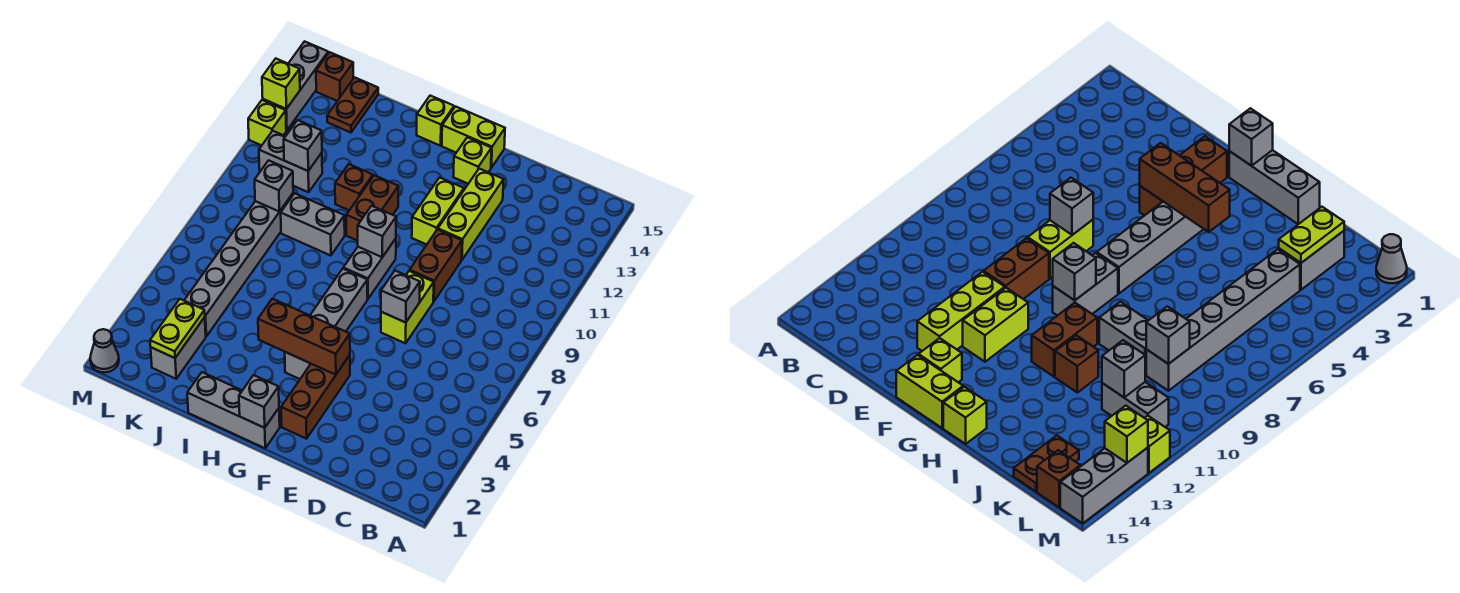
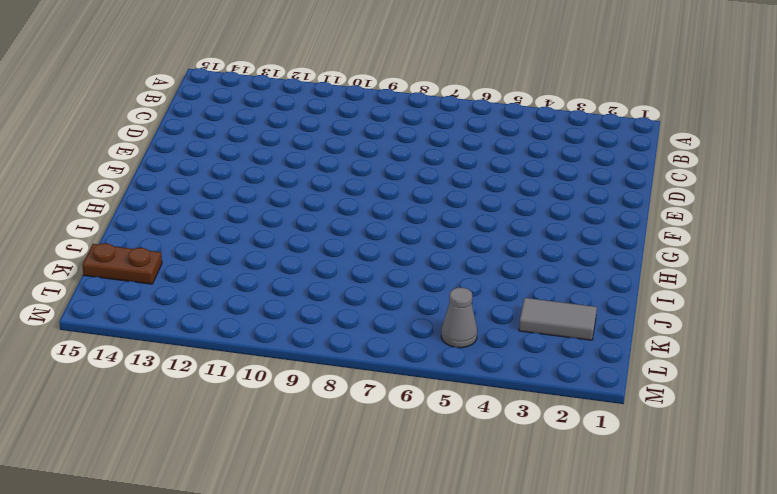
grey 1x2 tile [519,298,597,340] -> grey 1x2 brick [151,317,206,379]
grey 1x1 cone [441,288,477,348] -> grey 1x1 cone moved to [90,329,119,372]
none -> lime 1x2 brick [381,271,434,343]
none -> brown 1x2 brick [410,230,462,301]
none -> lime 1x3 brick [438,169,504,260]
none -> brown 1x3 brick [281,355,350,439]

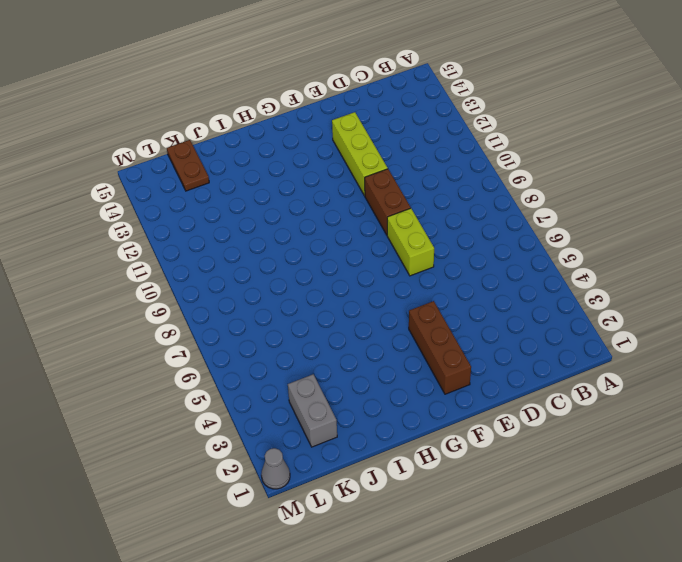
none -> lime 1x2 brick [412,177,464,245]
none -> lime 1x1 brick [453,137,492,184]
none -> lime 1x2 brick [442,107,505,168]
none -> grey 1x3 brick [187,372,280,448]

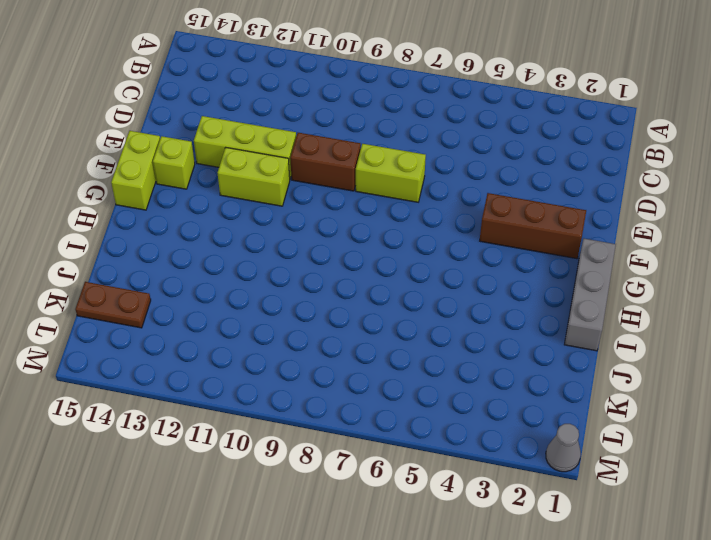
none -> grey 1x4 brick [285,269,367,379]
none -> grey 1x2 brick [343,239,396,299]
none -> brown 1x2 brick [346,175,399,241]
none -> lime 1x1 brick [417,96,454,146]

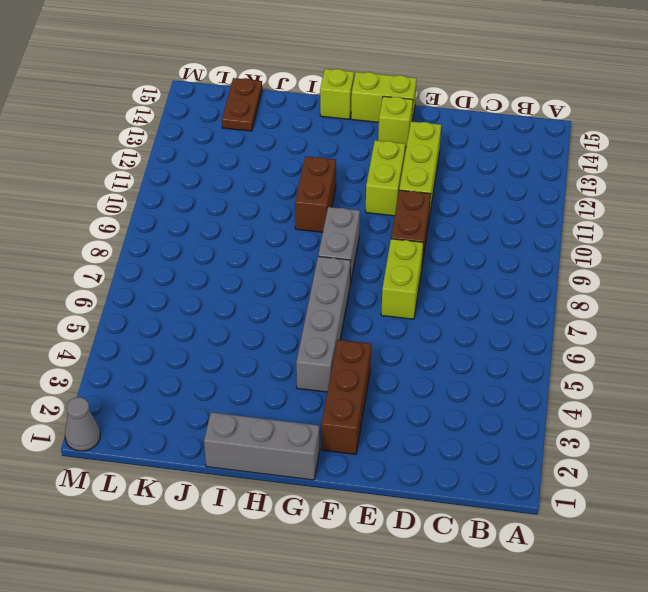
none -> grey 1x2 brick [281,193,345,256]
none -> brown 1x1 brick [335,164,373,210]
none -> grey 1x2 brick [151,317,206,379]
none -> grey 1x6 brick [184,194,293,336]

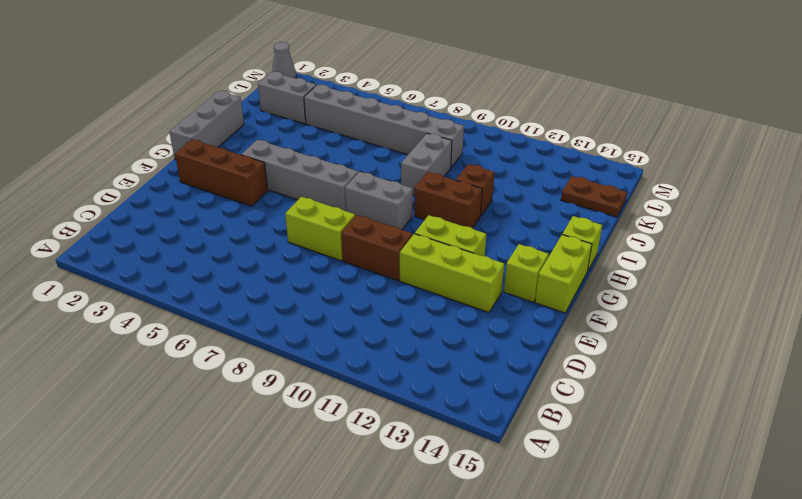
none -> grey 1x2 brick [259,131,322,192]
none -> brown 1x1 brick [316,52,353,101]
none -> lime 1x1 brick [248,100,286,145]
none -> grey 1x3 brick [263,41,328,130]

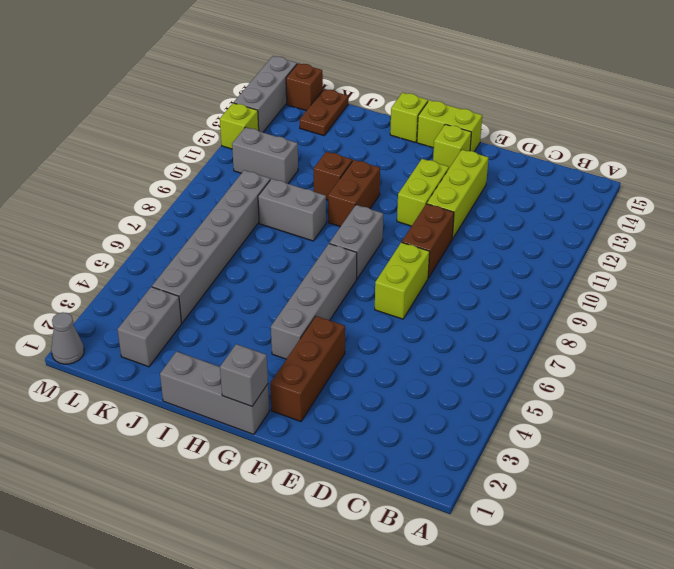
none -> grey 1x1 brick [381,271,420,323]
none -> brown 1x3 brick [258,299,350,375]
none -> grey 1x1 brick [358,206,396,257]
none -> lime 1x2 plate [150,299,205,358]

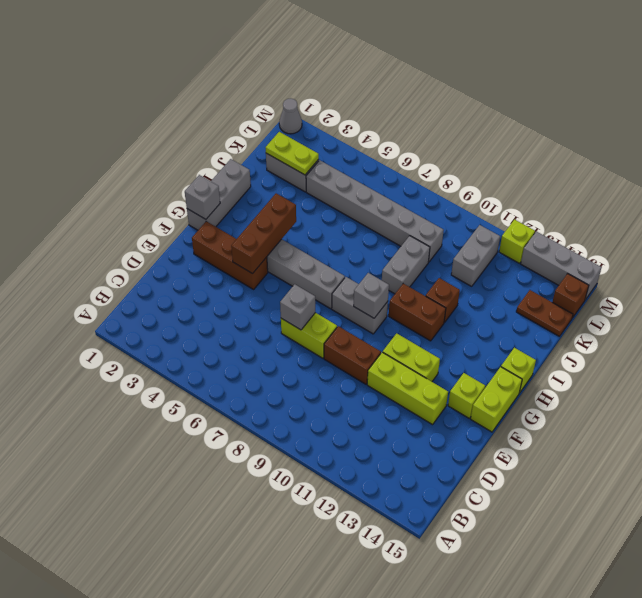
none -> grey 1x1 brick [255,160,293,212]
none -> grey 1x1 brick [284,120,322,171]
none -> lime 1x1 brick [262,59,300,109]

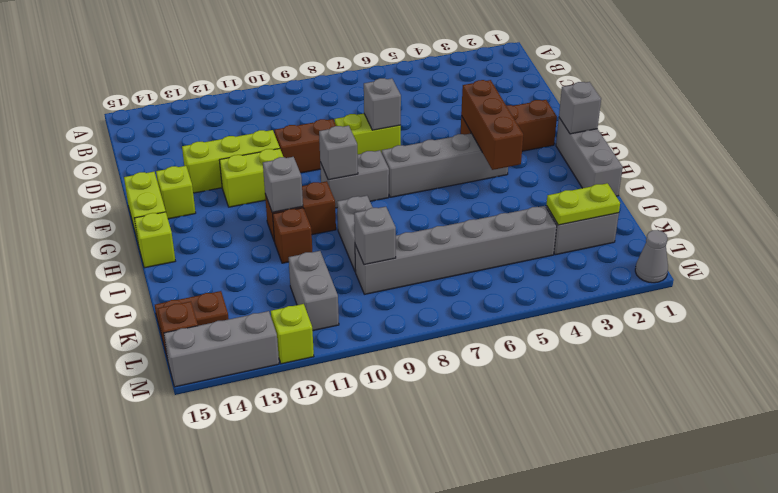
grey 1x1 brick [263,157,303,212] -> grey 1x1 brick moved to [284,120,322,171]
none -> lime 1x1 brick [262,59,300,109]

